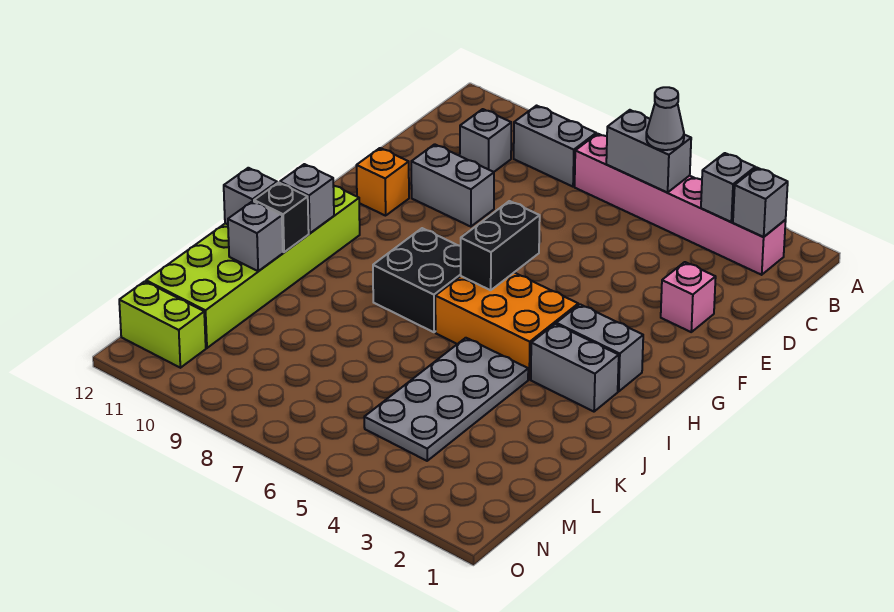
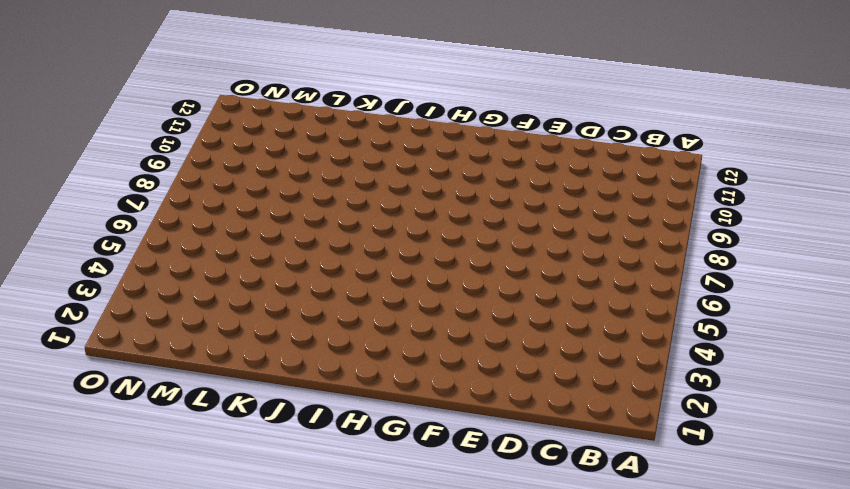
none -> pink 1x6 brick [575,134,786,275]
none -> grey 1x2 brick [514,106,596,187]
none -> grey 1x1 brick [460,109,511,172]

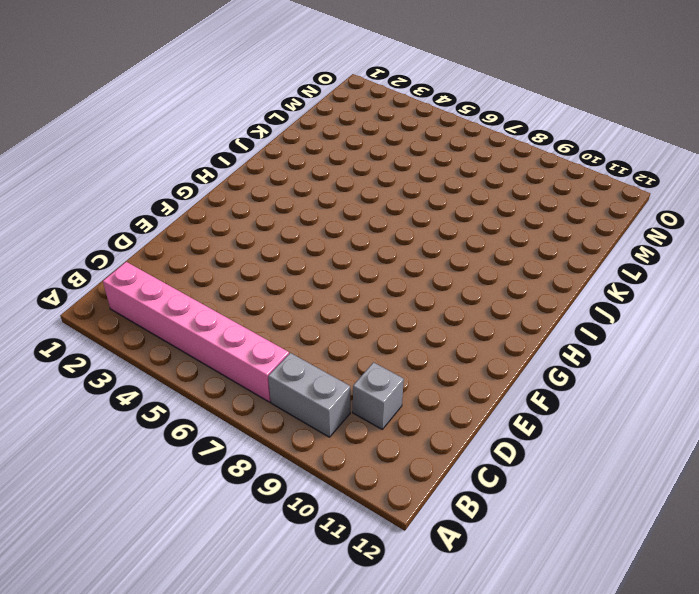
none -> pink 1x1 brick [661,262,716,332]
none -> grey 1x2 brick [411,144,494,227]
none -> orange 1x1 brick [356,148,409,216]

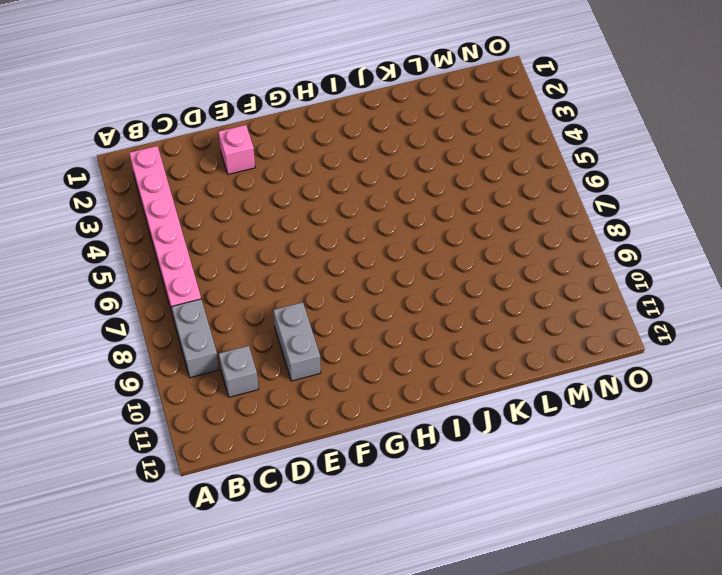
none -> orange 1x1 brick [356,148,409,216]
none -> grey 1x2 brick [556,304,643,391]
none -> orange 2x3 brick [435,273,578,379]

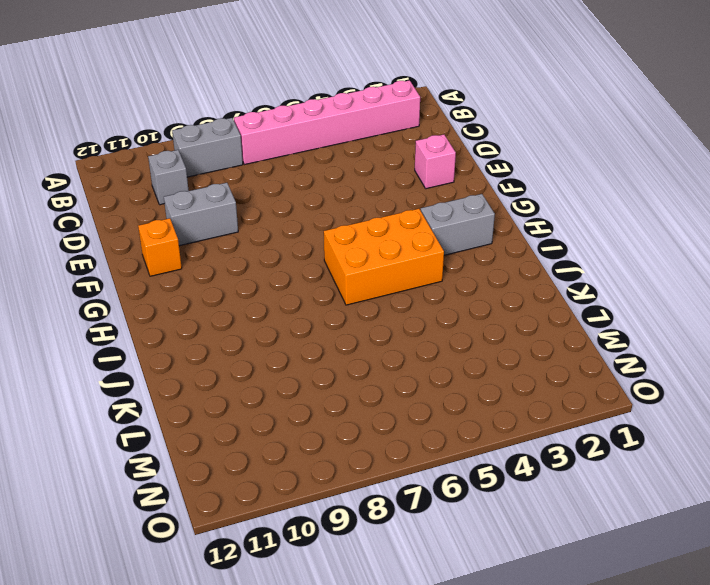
none -> black 2x2 brick [373,228,461,332]
none -> lime 2x6 brick [146,185,360,348]
none -> grey 1x2 brick [531,324,619,412]

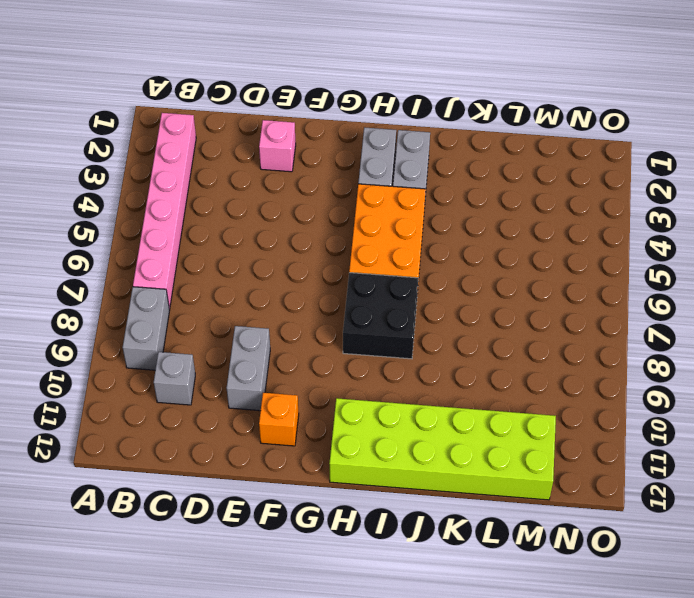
none -> grey 2x4 plate [364,338,528,461]
none -> lime 1x2 brick [119,281,206,368]
none -> grey 1x1 brick [733,168,788,237]

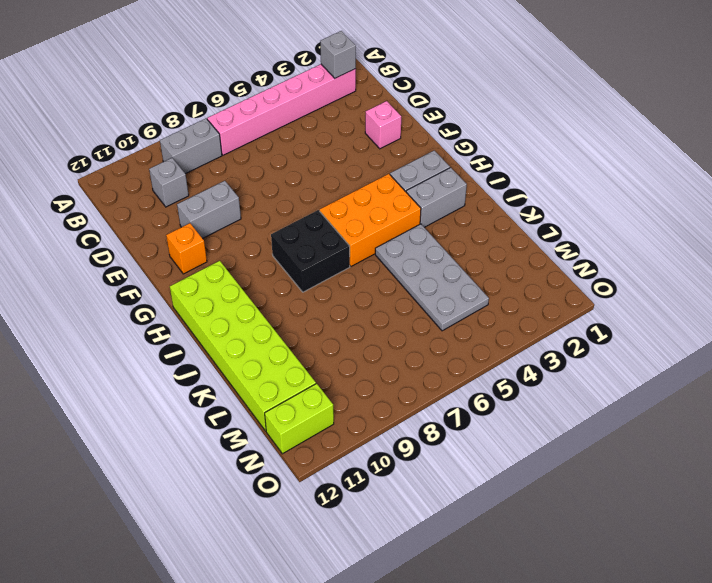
none -> grey 1x1 brick [701,153,755,222]
none -> grey 1x2 brick [606,110,691,193]
none -> black 1x2 brick [461,201,540,290]

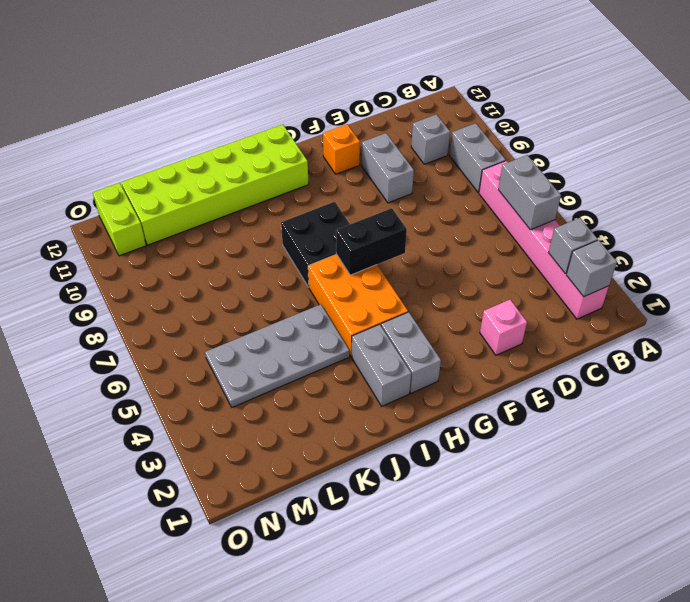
none -> grey 1x1 brick [280,164,334,233]
none -> black 1x1 brick [254,182,309,252]
none -> grey 1x1 brick [224,168,277,224]

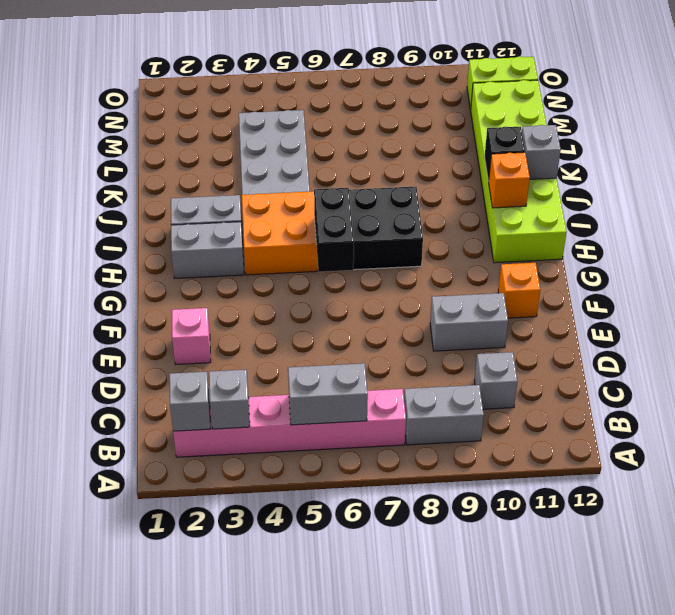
orange 1x1 brick [488,152,530,208] -> grey 1x1 brick [280,164,334,233]
none -> grey 1x1 brick [228,201,283,271]
none -> grey 1x1 cone [646,87,684,150]

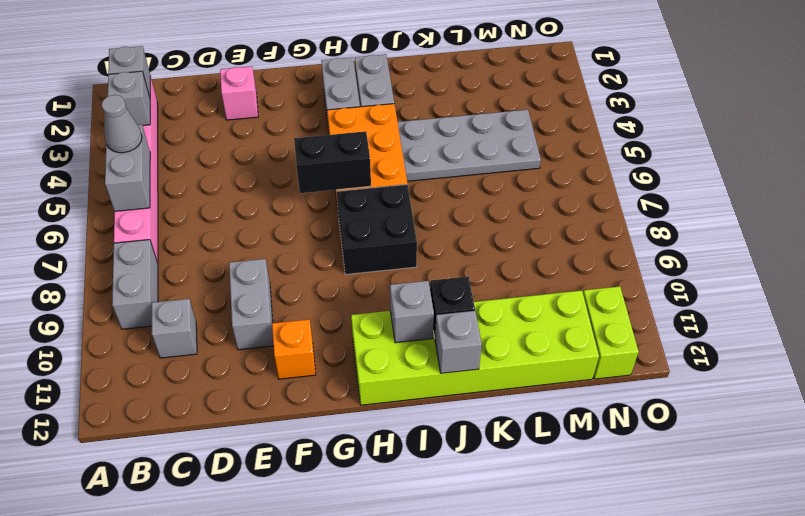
none -> grey 1x1 brick [228,201,283,271]

